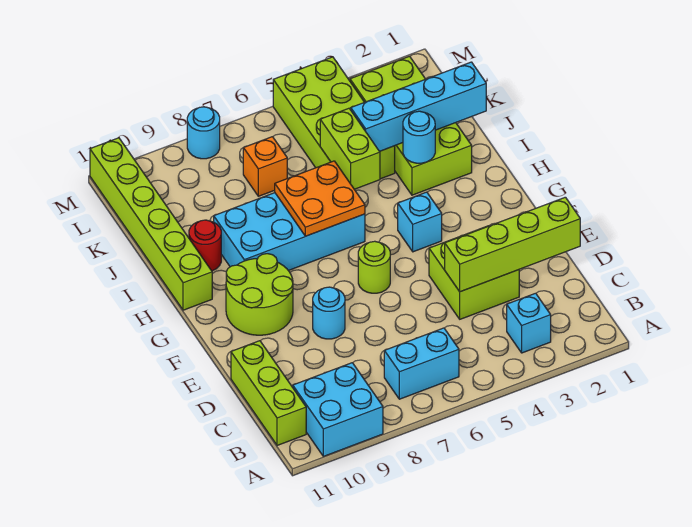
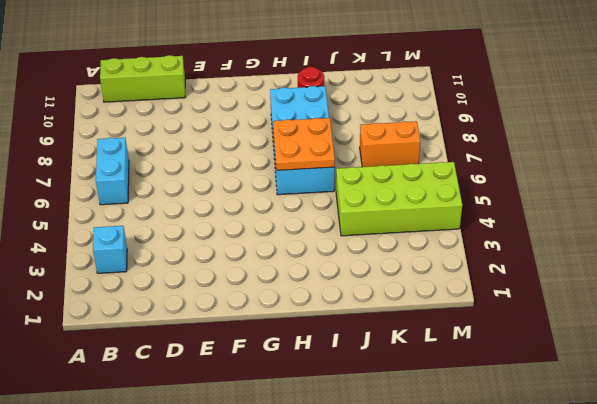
orange 1x2 brick [360,121,420,167] -> orange 1x1 brick [243,137,287,196]
none -> cyan 2x2 brick [293,363,383,456]
none -> lime 2x2 brick [429,226,519,319]
none -> cyan 1x1 round brick [313,287,345,339]

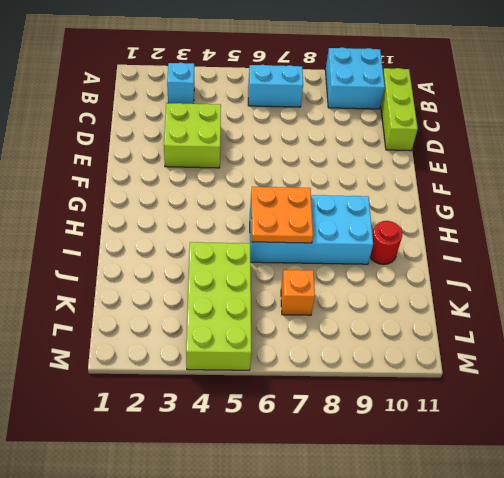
none -> cyan 1x1 round brick [313,287,345,339]
none -> lime 1x1 round brick [358,241,390,293]
none -> lime 2x2 round brick [226,254,293,335]

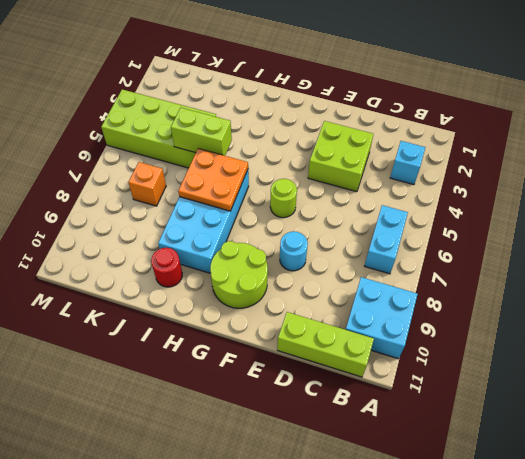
none -> cyan 1x1 brick [398,192,442,252]
none -> lime 1x6 brick [90,138,212,310]
none -> lime 2x4 brick [350,56,472,195]

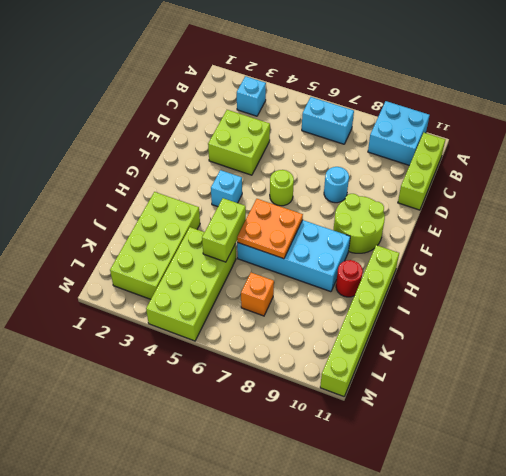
none -> cyan 1x1 round brick [187,107,220,159]
none -> lime 1x4 brick [445,197,580,292]
none -> cyan 1x1 round brick [403,111,435,163]

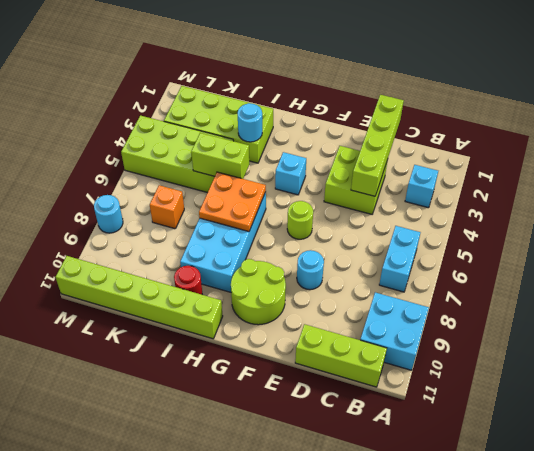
none -> cyan 1x4 brick [351,62,486,151]

